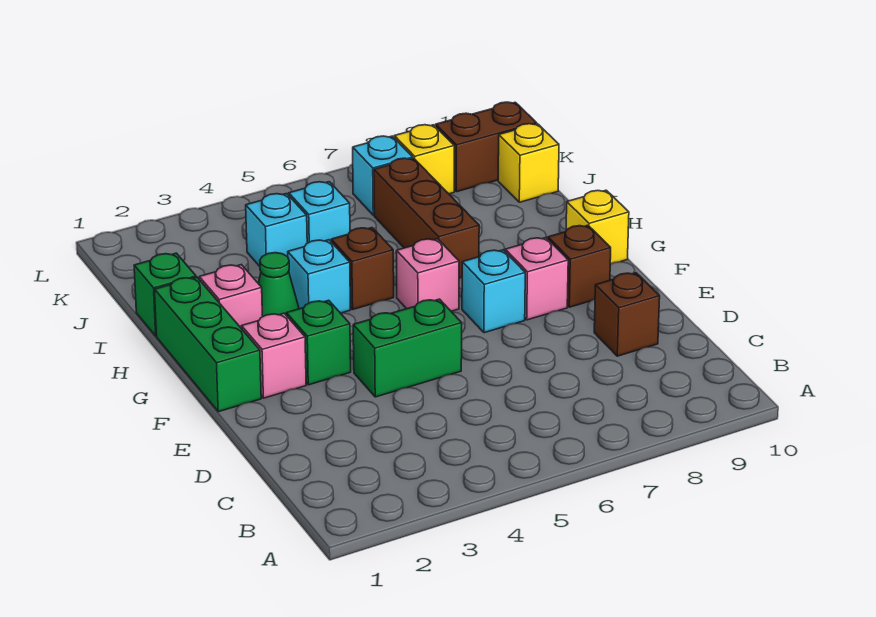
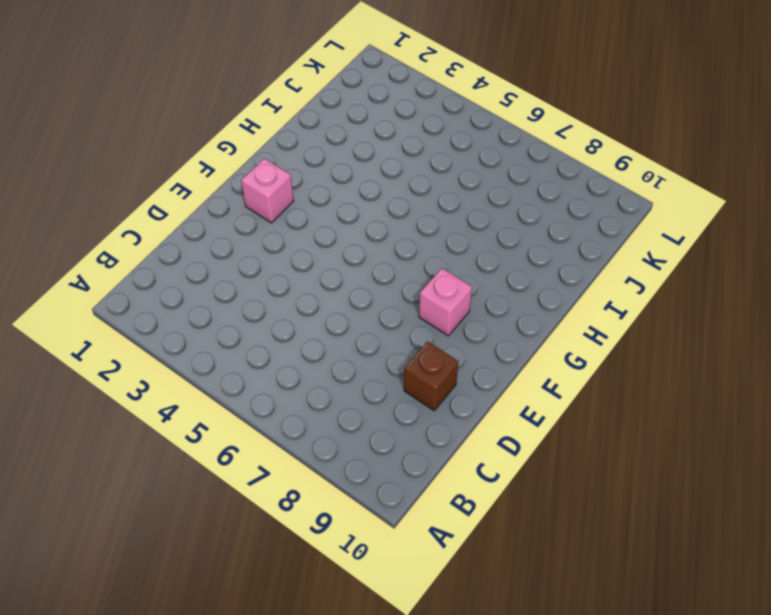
none -> green 1x2 brick [353,299,462,397]
none -> green 1x3 brick [154,277,261,412]
none -> green 1x1 brick [286,300,351,385]

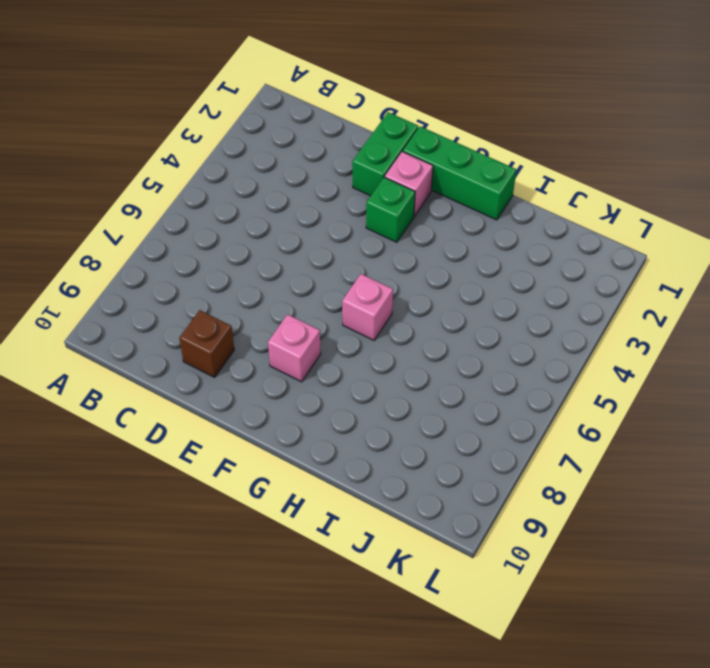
green 1x2 brick [352,112,418,196] -> green 1x2 brick moved to [353,299,462,397]
none -> cyan 1x1 brick [462,250,525,333]
none -> brown 1x1 brick [548,225,611,307]
none -> yellow 1x1 brick [566,190,629,264]

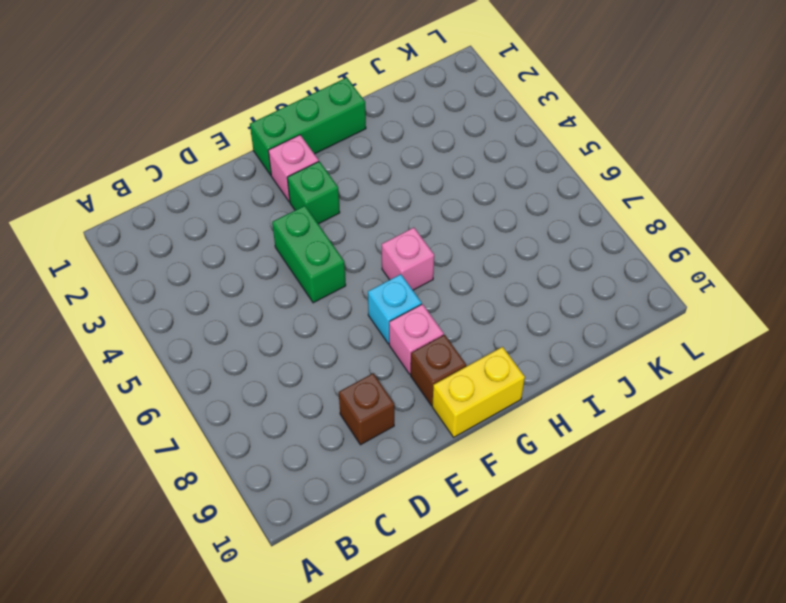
yellow 1x2 brick [432,347,525,437] -> yellow 1x1 brick [566,190,629,264]
none -> pink 1x1 brick [199,265,262,329]
none -> green 1x1 cone [258,253,299,317]
none -> cyan 1x1 brick [288,240,350,313]

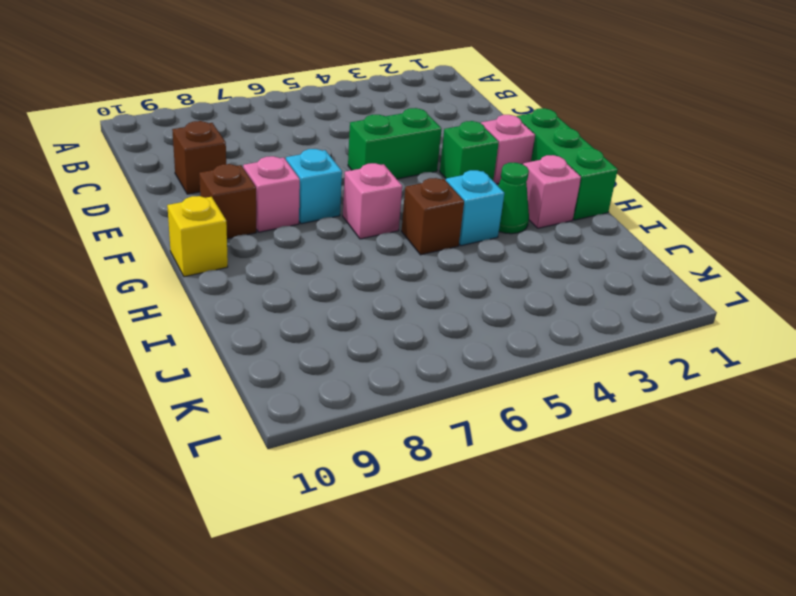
none -> brown 1x3 brick [374,158,479,278]
none -> green 1x1 brick [134,253,196,336]
none -> cyan 1x1 brick [246,194,307,266]

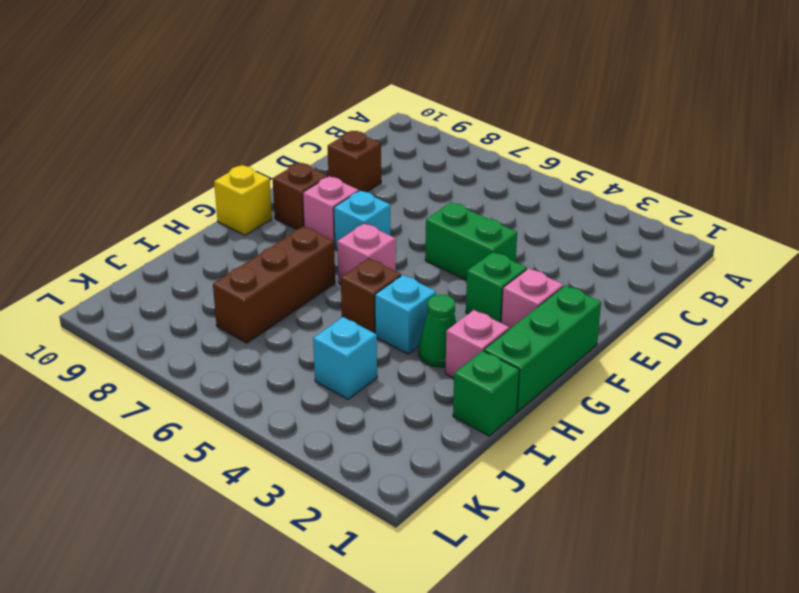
none -> cyan 1x1 brick [289,182,350,243]
none -> yellow 1x1 brick [498,124,559,202]
none -> cyan 1x1 brick [353,136,413,215]

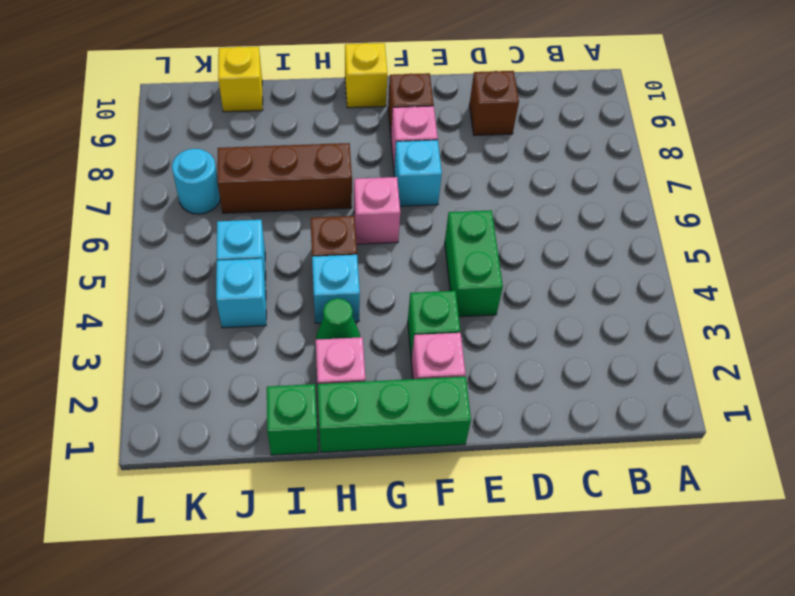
cyan 1x1 round brick [172,149,220,214] -> cyan 1x1 brick [353,136,413,215]
none -> yellow 1x1 brick [394,125,454,194]
none -> brown 1x2 brick [436,102,537,192]

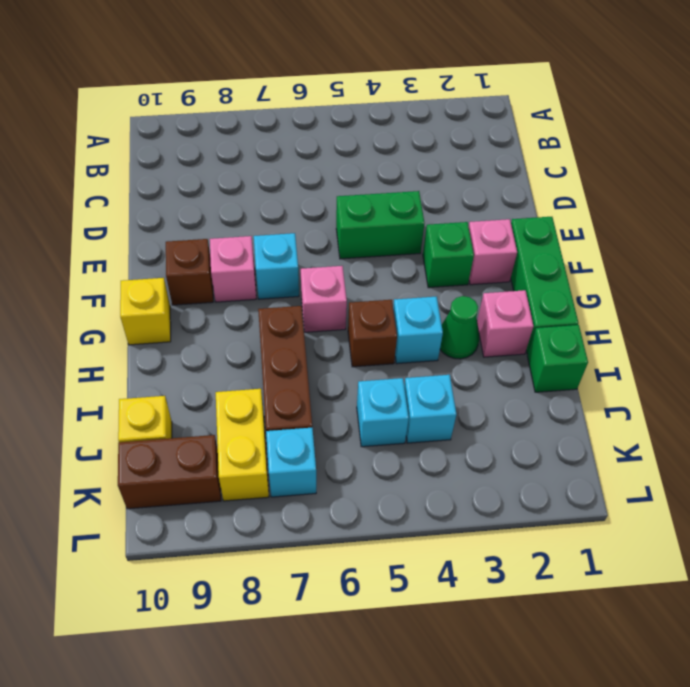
yellow 1x2 brick [216,389,269,501] -> yellow 1x1 brick [394,125,454,194]
none -> brown 1x1 brick [594,273,660,356]

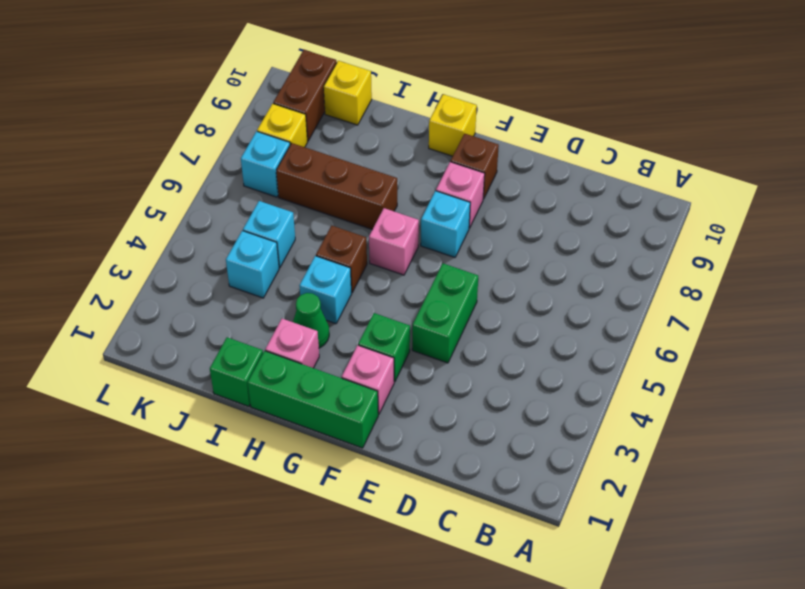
none -> brown 1x1 brick [594,273,660,356]

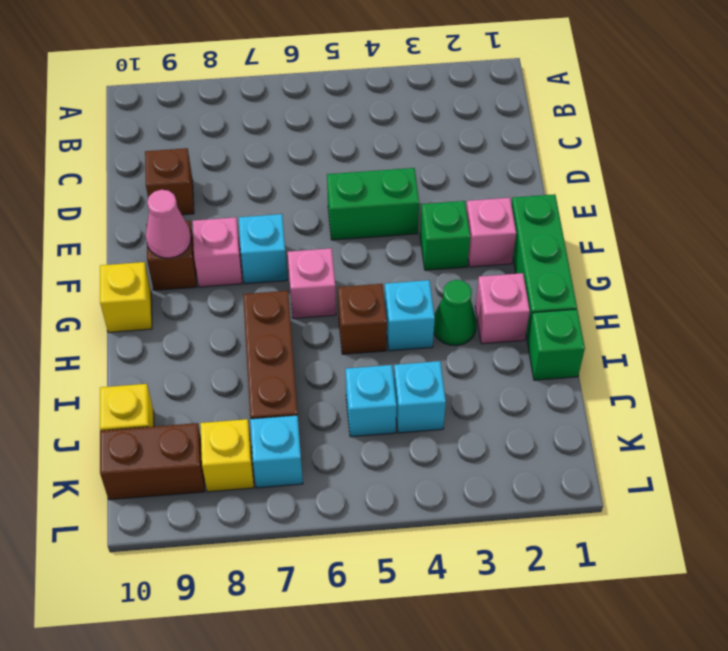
pink 1x1 cone [146,190,191,258] -> none

